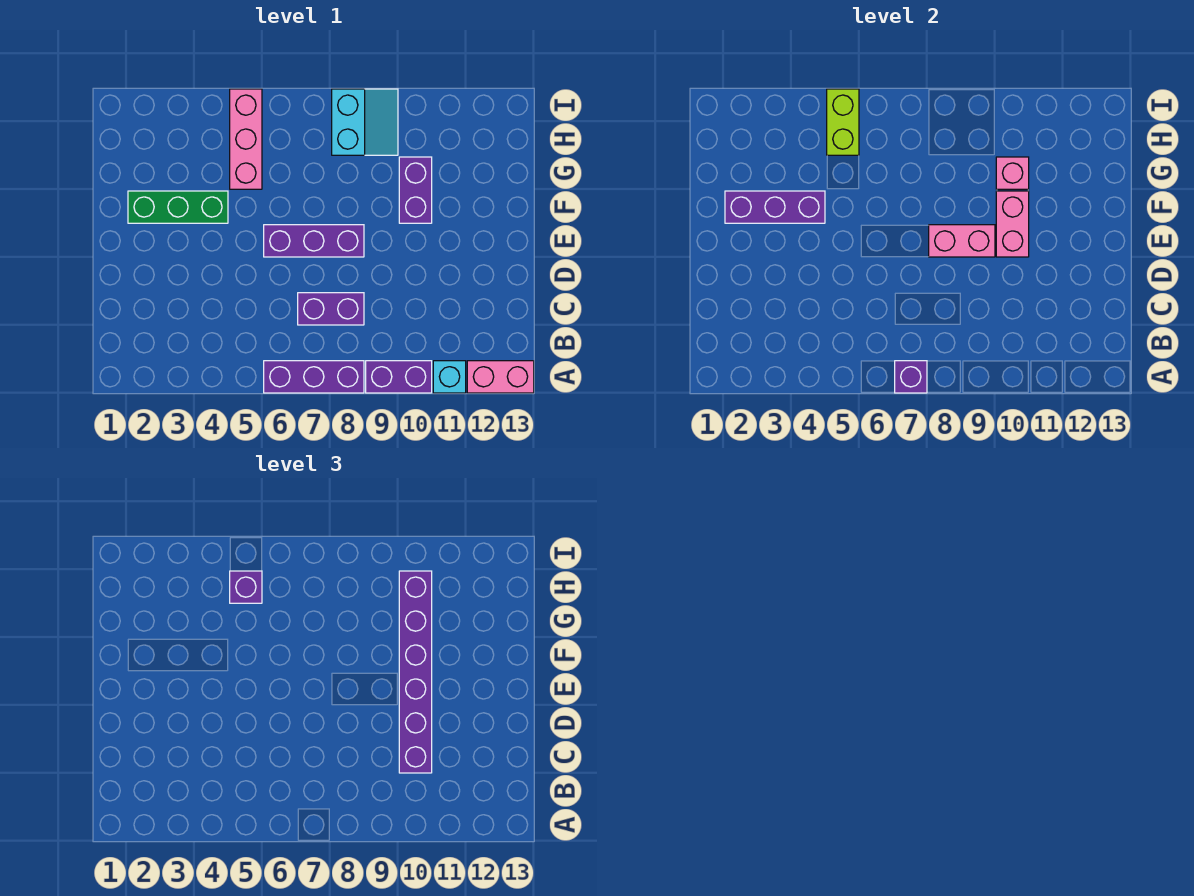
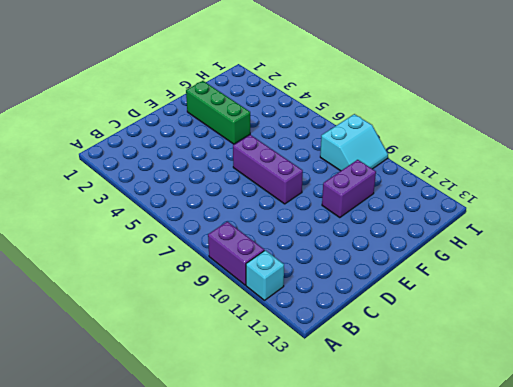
none -> purple 1x3 brick [264,361,364,393]
none -> pink 1x2 brick [467,361,534,393]
none -> purple 1x2 brick [298,293,364,325]

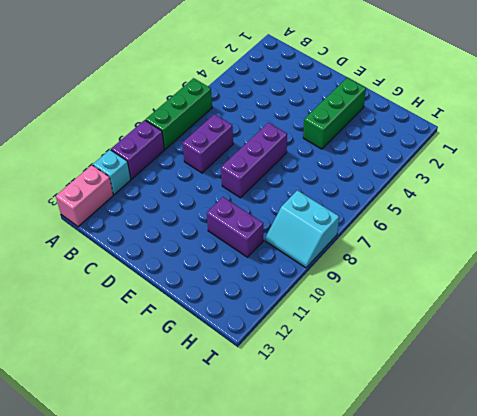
green 1x3 brick [146,78,212,149] -> purple 1x3 brick [264,361,364,393]
none -> pink 1x3 brick [230,89,262,189]
none -> purple 1x1 brick [895,361,927,393]
none -> pink 1x2 brick [929,225,995,257]

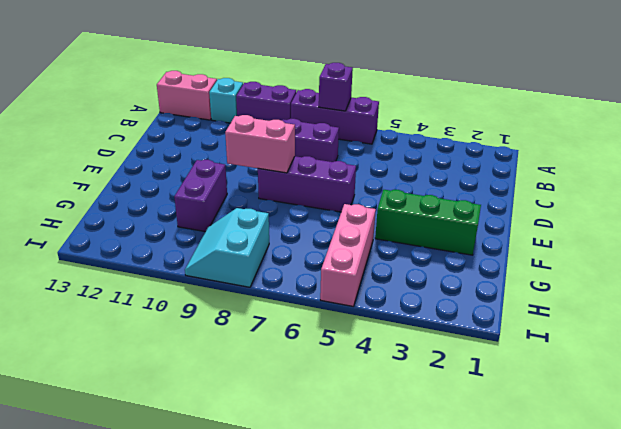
none -> pink 1x2 brick [996,191,1029,257]
none -> purple 1x3 brick [725,191,825,223]
none -> pink 1x1 brick [996,157,1029,189]

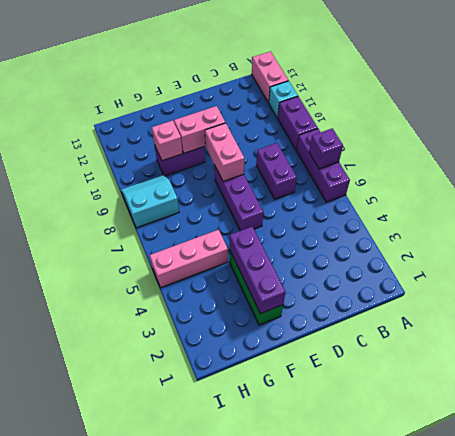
none -> lime 1x2 brick [827,89,859,155]
none -> purple 1x6 brick [399,571,432,773]
none -> purple 1x1 brick [230,571,262,603]

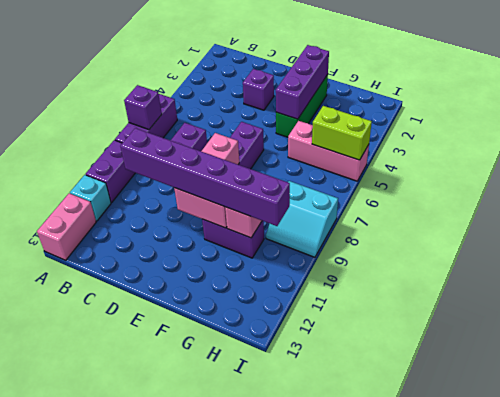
purple 1x1 brick [243,69,274,110] -> purple 1x1 brick moved to [230,571,262,603]

